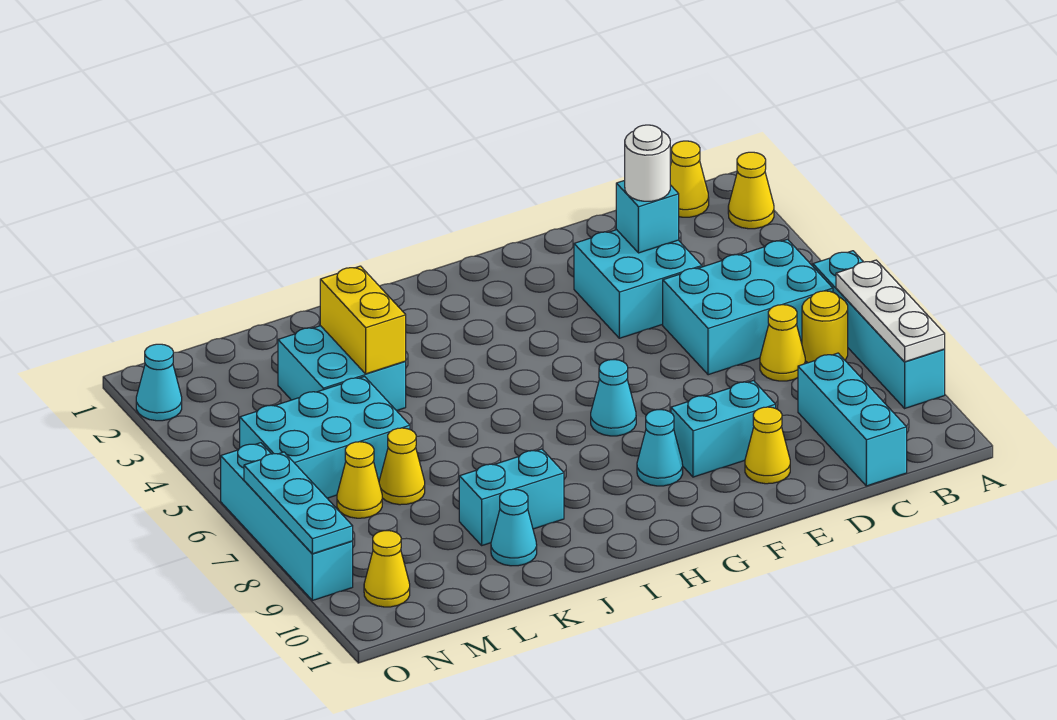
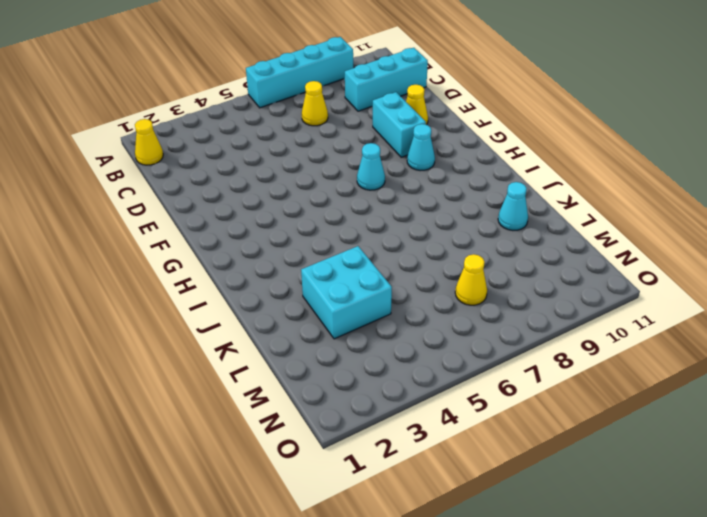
none -> yellow 1x1 cone [728,152,774,229]
none -> cyan 2x3 brick [663,239,833,375]
none -> yellow 1x1 round brick [802,291,848,363]

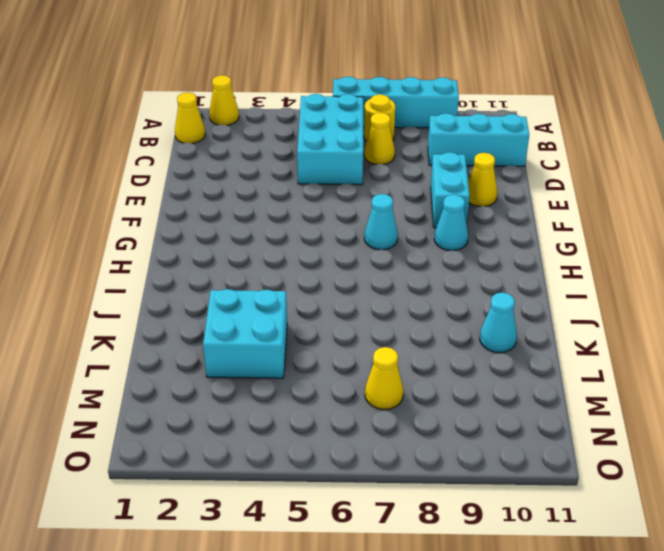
none -> cyan 2x2 brick [574,230,702,338]
none -> cyan 1x2 brick [459,449,564,545]
none -> cyan 2x3 brick [240,377,410,498]

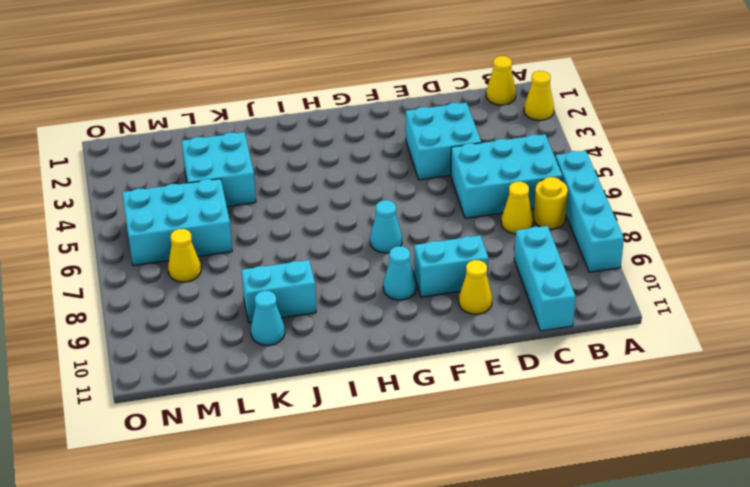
none -> yellow 1x1 cone [379,428,425,505]
none -> yellow 1x1 cone [364,531,410,607]
none -> cyan 1x1 cone [136,344,182,421]

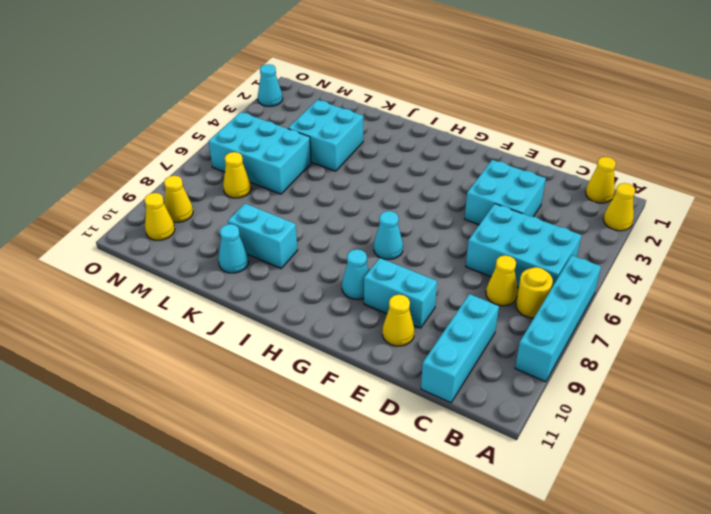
yellow 1x1 cone [164,176,193,222] -> yellow 1x1 cone moved to [379,428,425,505]
none -> cyan 1x4 brick [221,443,353,600]
none -> white 1x3 plate [836,260,945,362]
none -> cyan 1x1 brick [616,180,679,253]

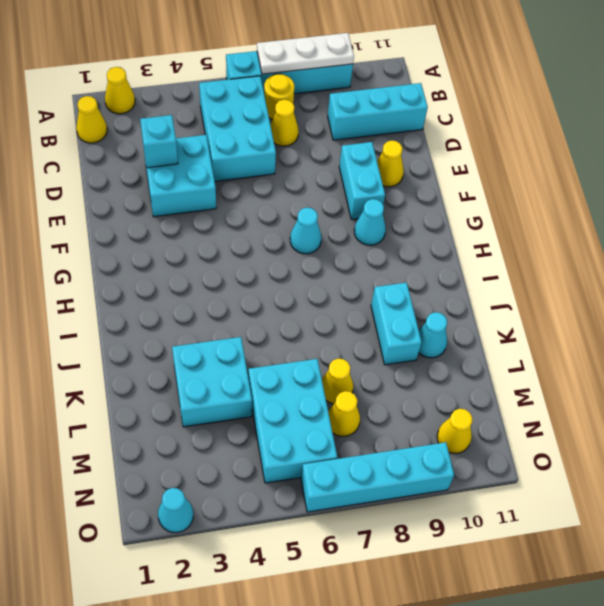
none -> yellow 1x2 brick [320,266,406,374]
none -> cyan 1x3 plate [244,452,353,554]
none -> white 1x1 round brick [625,125,670,201]

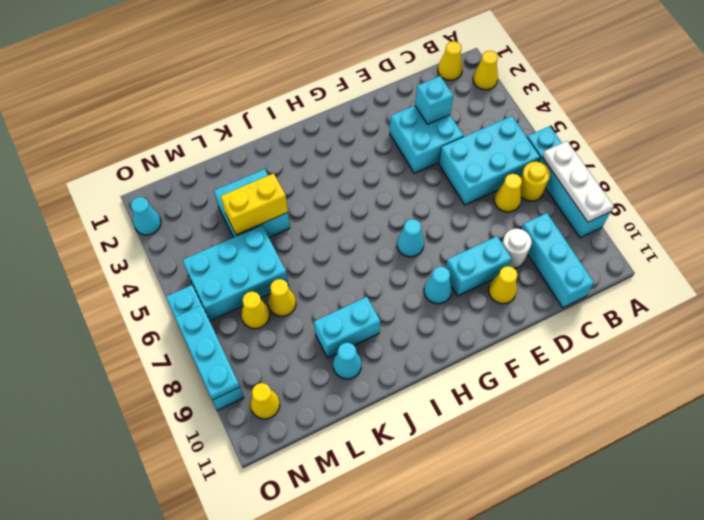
white 1x1 round brick [502,229,532,268] -> white 1x1 round brick moved to [625,125,670,201]
yellow 1x2 brick [221,173,288,235] -> yellow 1x2 brick turned to [320,266,406,374]

